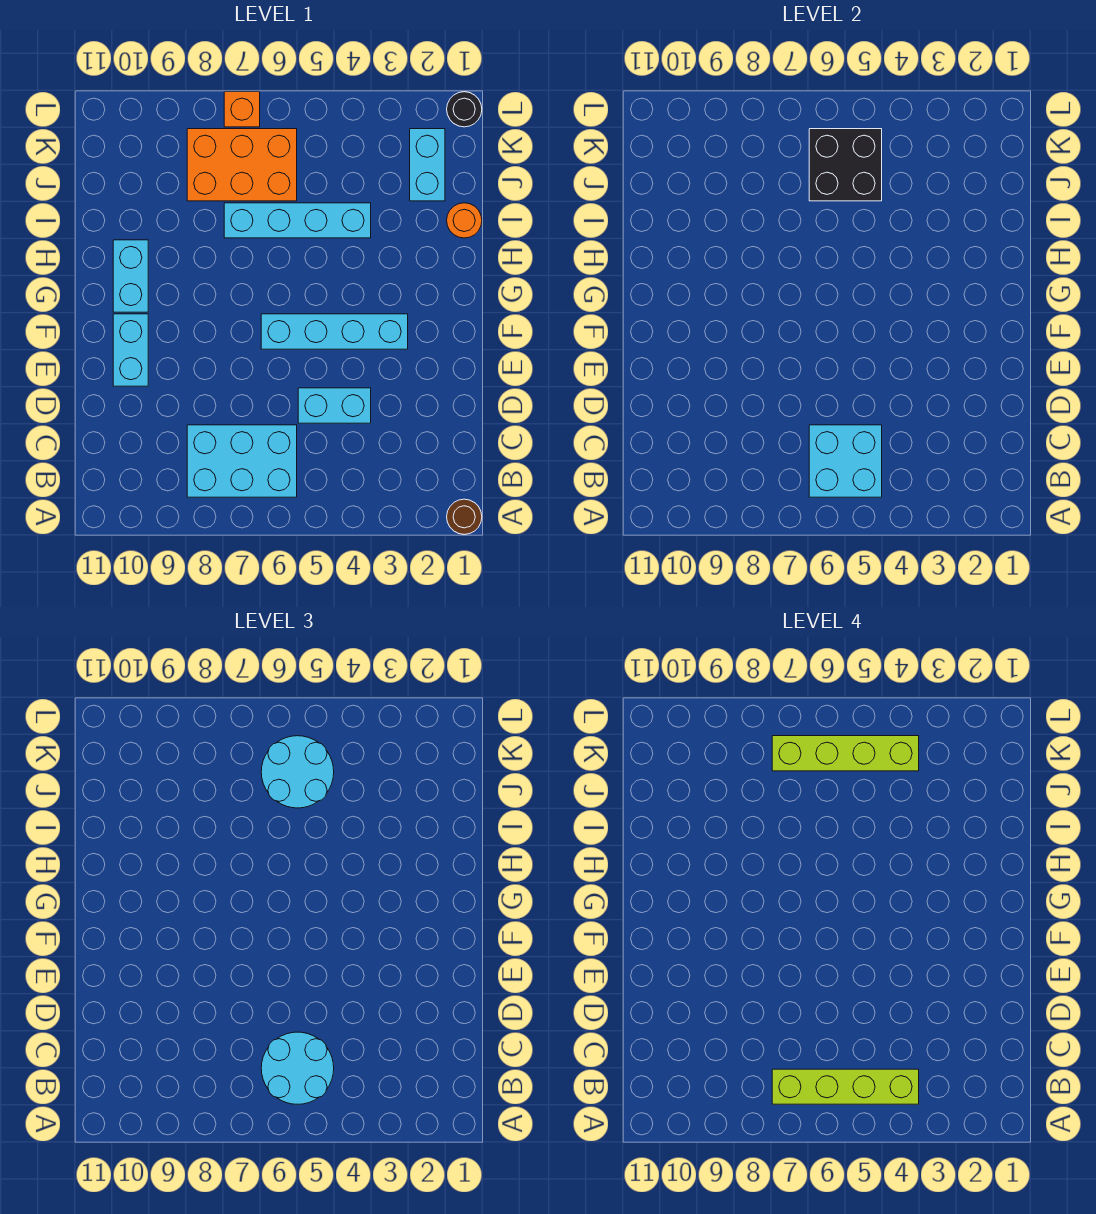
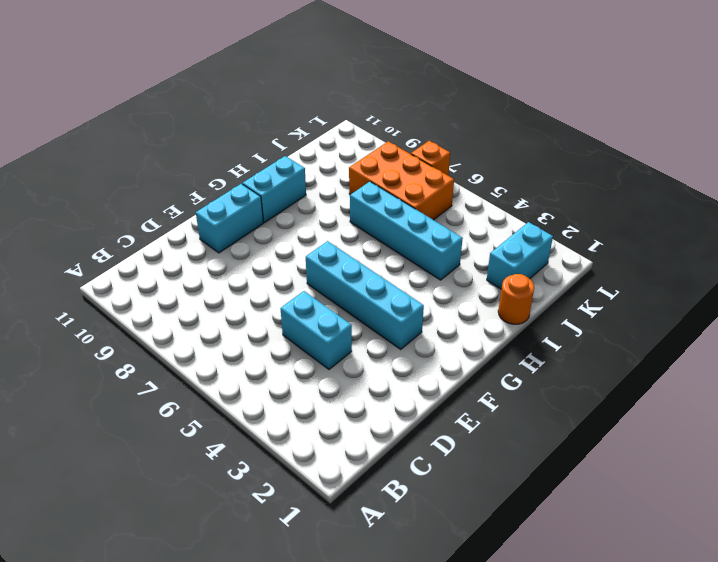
none -> brown 1x1 round brick [447,499,482,534]
none -> cyan 2x3 brick [187,425,297,497]
none -> black 1x1 round brick [447,92,482,127]

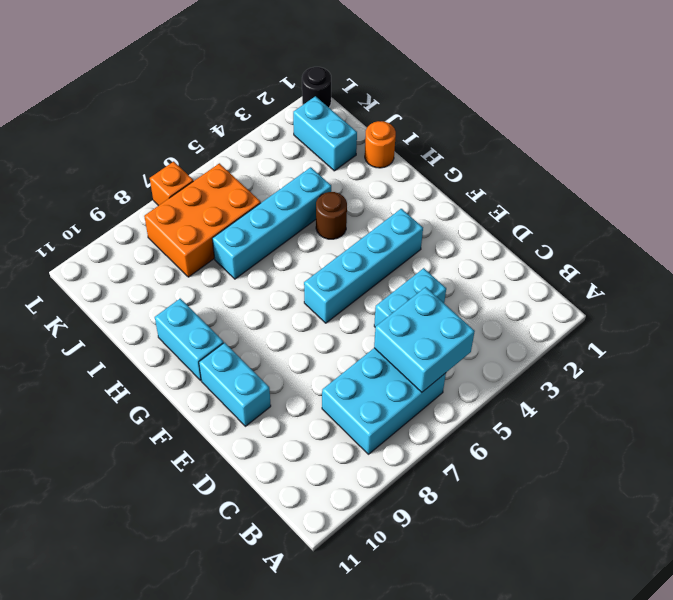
brown 1x1 round brick [316,192,347,239] -> brown 1x1 round brick moved to [447,499,482,534]
none -> black 2x2 brick [809,129,882,201]
none -> cyan 2x2 round brick [261,1032,334,1104]
none -> cyan 2x2 round brick [261,736,334,808]

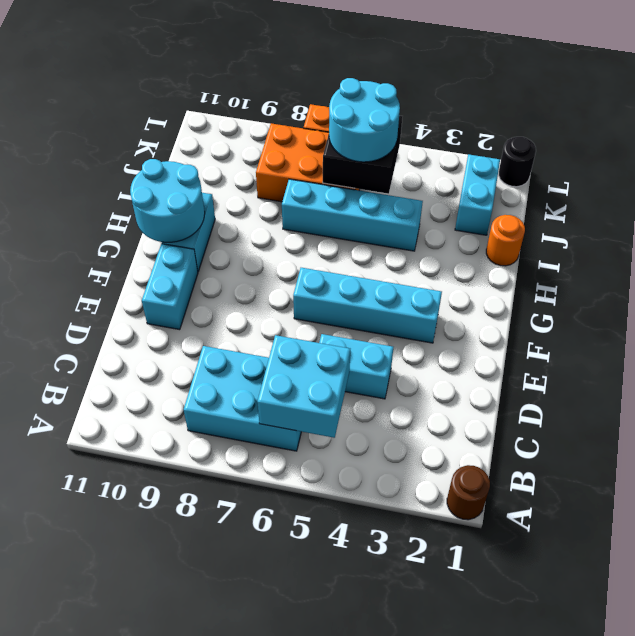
cyan 2x2 round brick [130,159,205,242] -> cyan 2x2 round brick moved to [261,1032,334,1104]
none -> lime 1x4 brick [772,1069,919,1104]
none -> lime 1x4 brick [772,736,919,771]

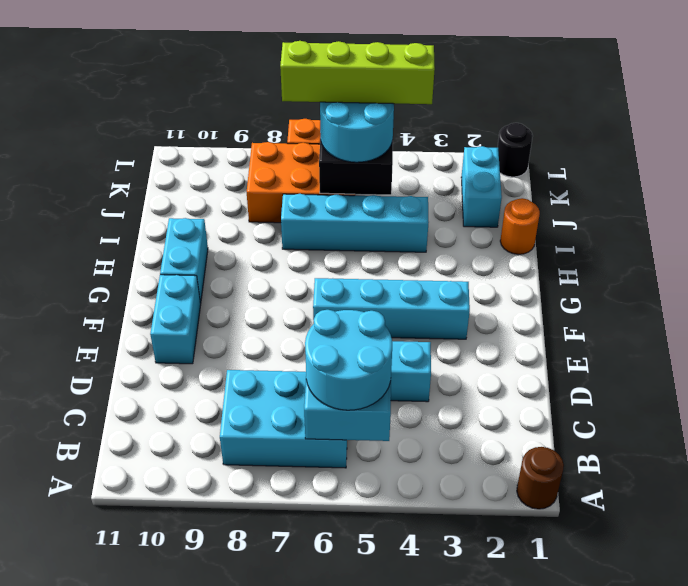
none -> lime 1x4 brick [772,1069,919,1104]

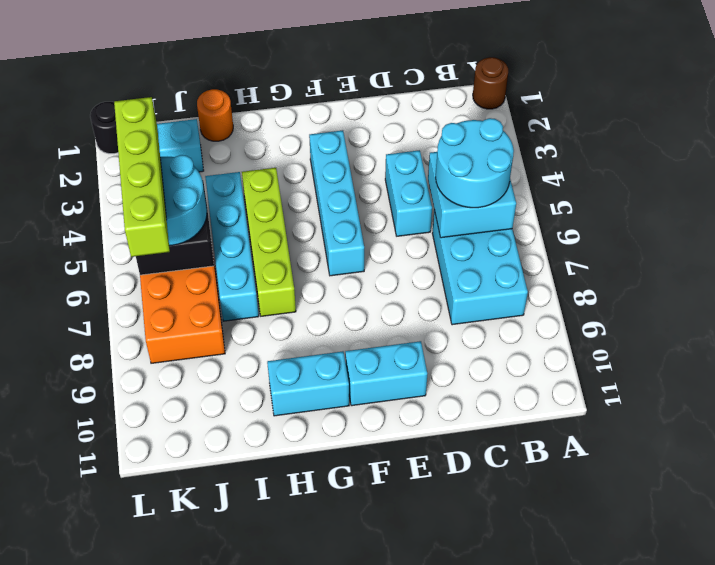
lime 1x4 brick [242,168,296,316] -> lime 1x4 brick moved to [772,1069,919,1104]
none -> orange 1x1 brick [224,92,260,127]

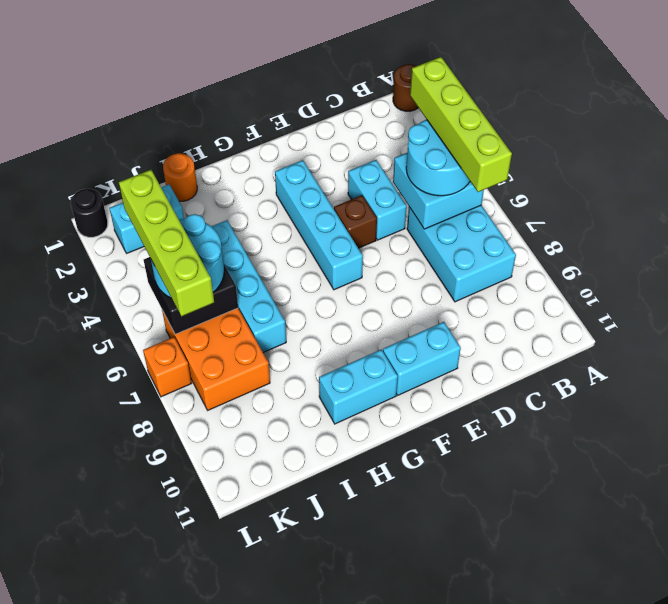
brown 1x1 brick [334,195,377,248] -> none

